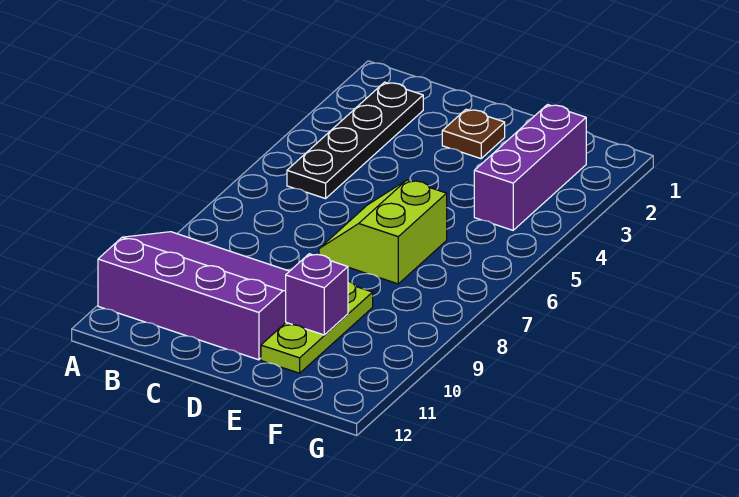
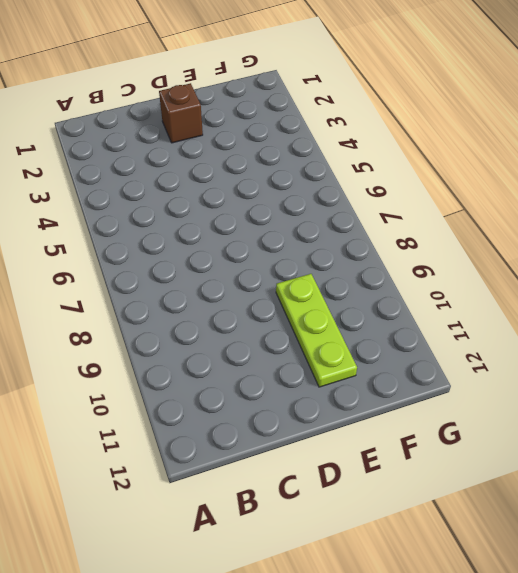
brown 1x1 brick [159,83,203,143] -> brown 1x1 plate [442,109,505,159]
none -> purple 3x4 slope [98,232,289,360]
none -> black 1x4 plate [287,82,423,199]

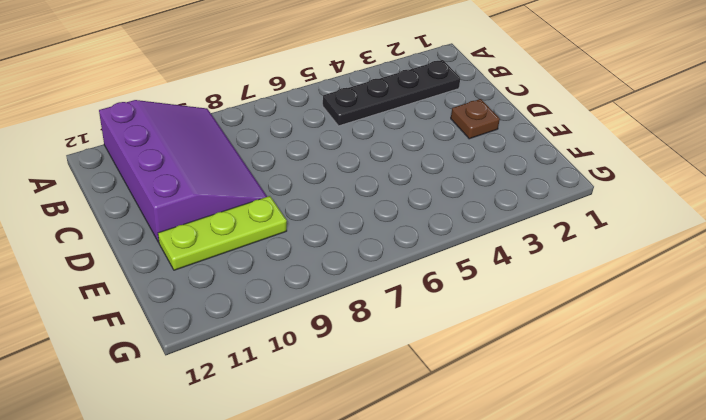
none -> lime 2x2 slope [319,180,447,284]
none -> purple 1x3 brick [474,105,586,230]

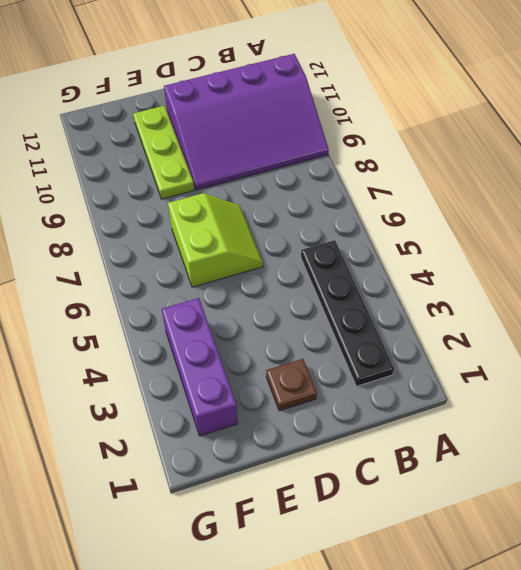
none -> purple 1x1 brick [286,254,348,335]

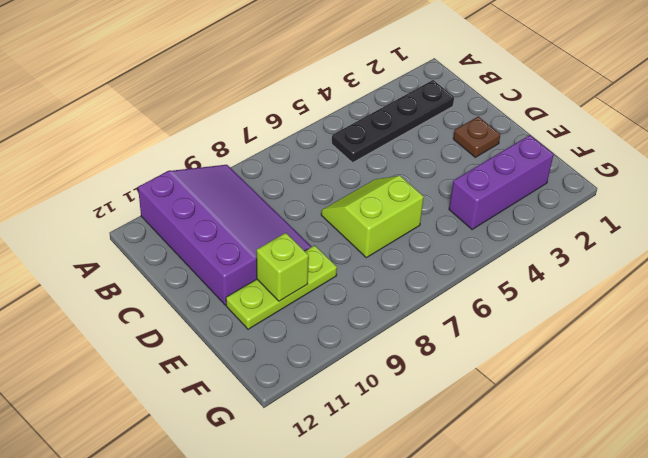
lime 1x1 brick [257,233,309,301] -> purple 1x1 brick [286,254,348,335]

